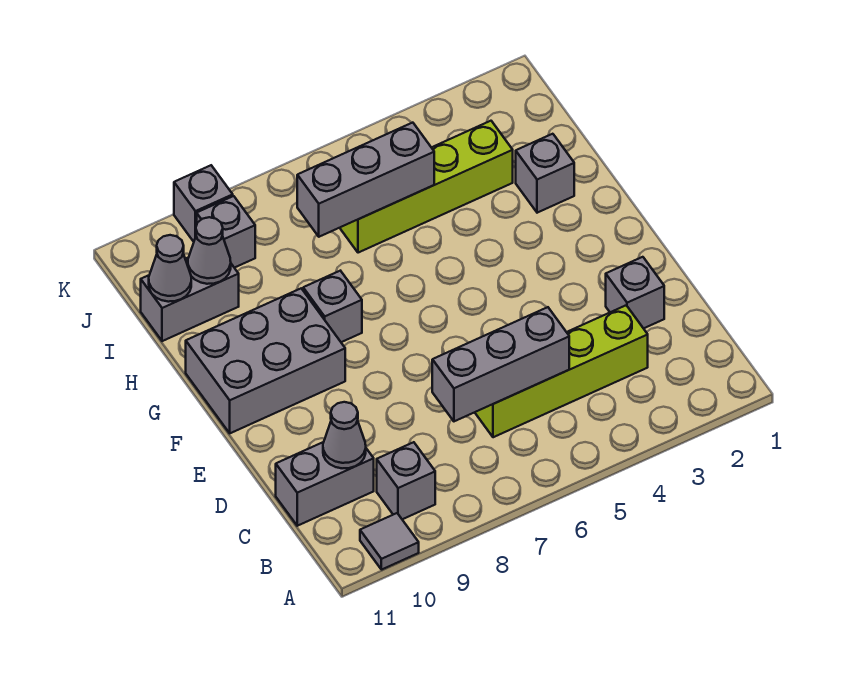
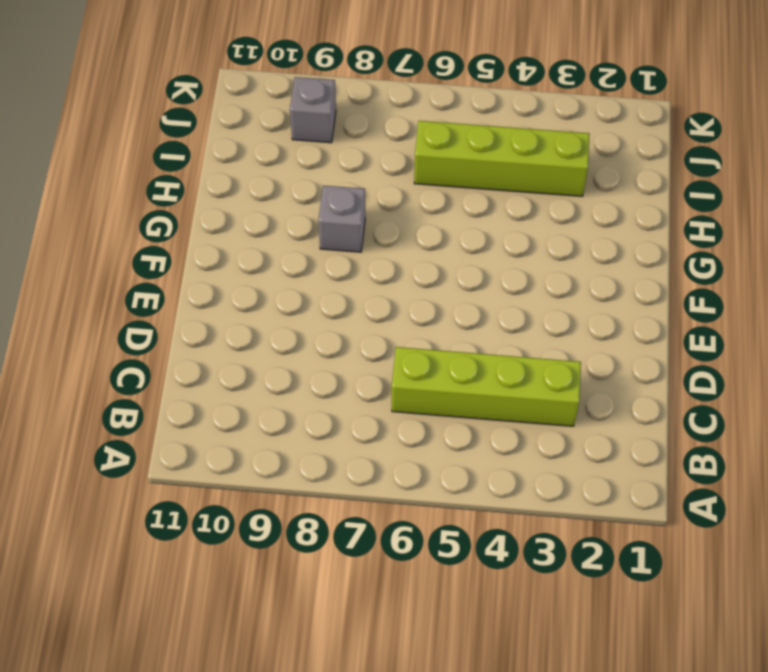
none -> grey 1x1 tile [360,513,419,570]
none -> grey 1x1 brick [377,442,435,519]
none -> grey 1x2 brick [276,442,374,526]

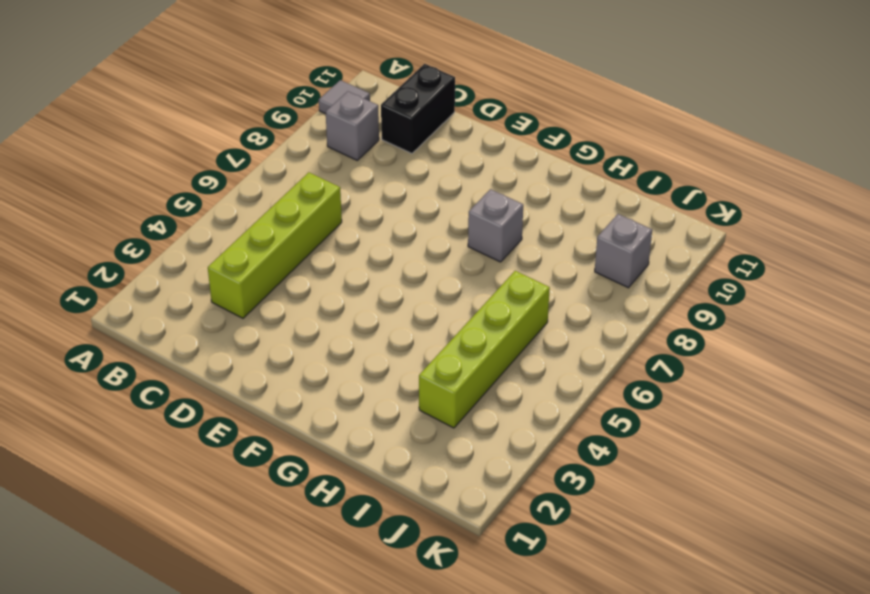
black 1x2 brick [381,64,455,153] -> grey 1x2 brick [276,442,374,526]
none -> grey 1x1 brick [606,257,664,328]
none -> grey 2x3 brick [186,289,345,433]
none -> grey 1x1 brick [516,134,574,213]

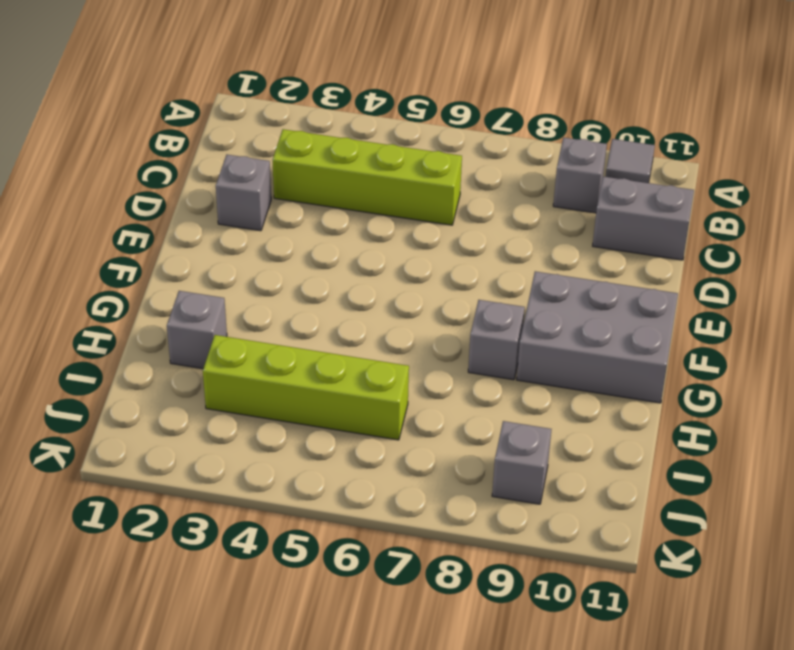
none -> grey 1x2 brick [141,258,239,341]
none -> grey 1x1 brick [174,165,233,242]
none -> grey 1x3 brick [432,307,569,421]

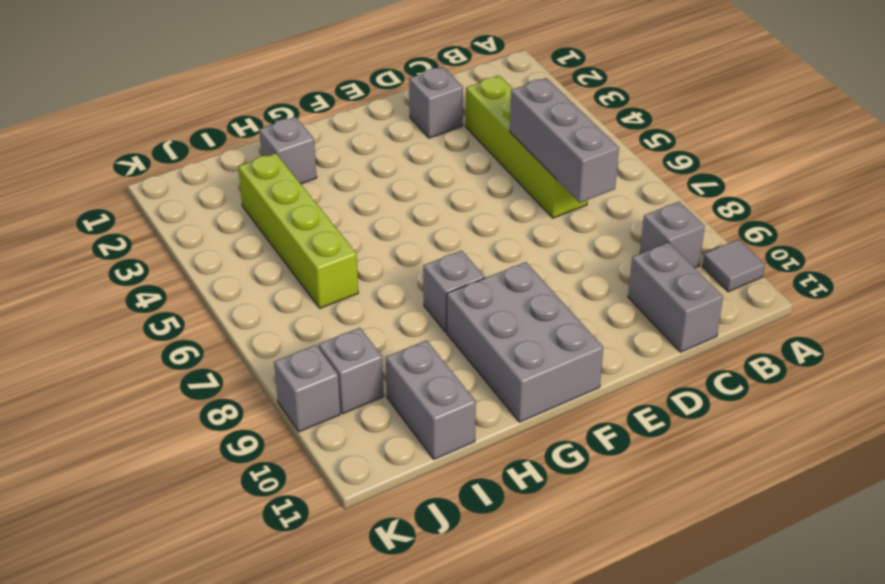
none -> grey 1x1 cone [323,402,366,468]
none -> grey 1x3 brick [297,123,434,237]
none -> grey 1x1 cone [188,217,231,284]

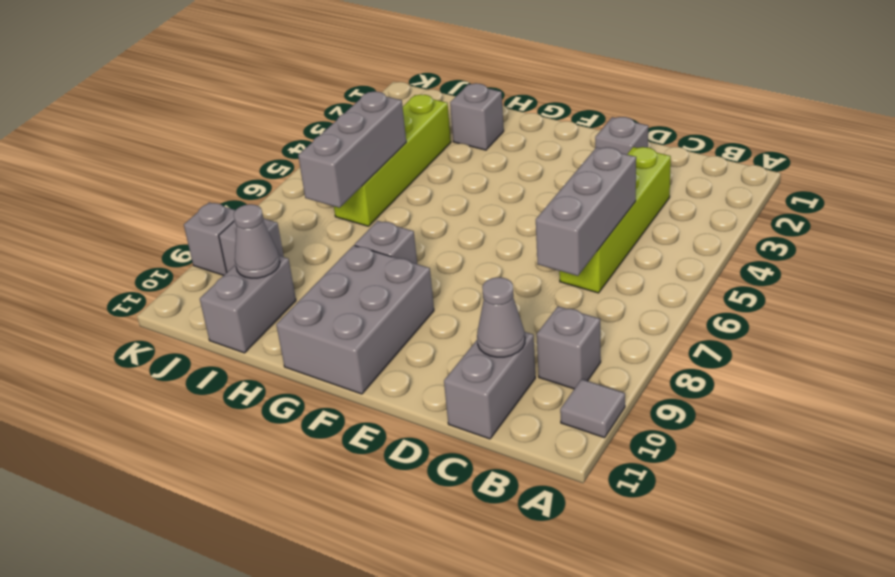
none -> grey 1x1 cone [149,235,191,302]

